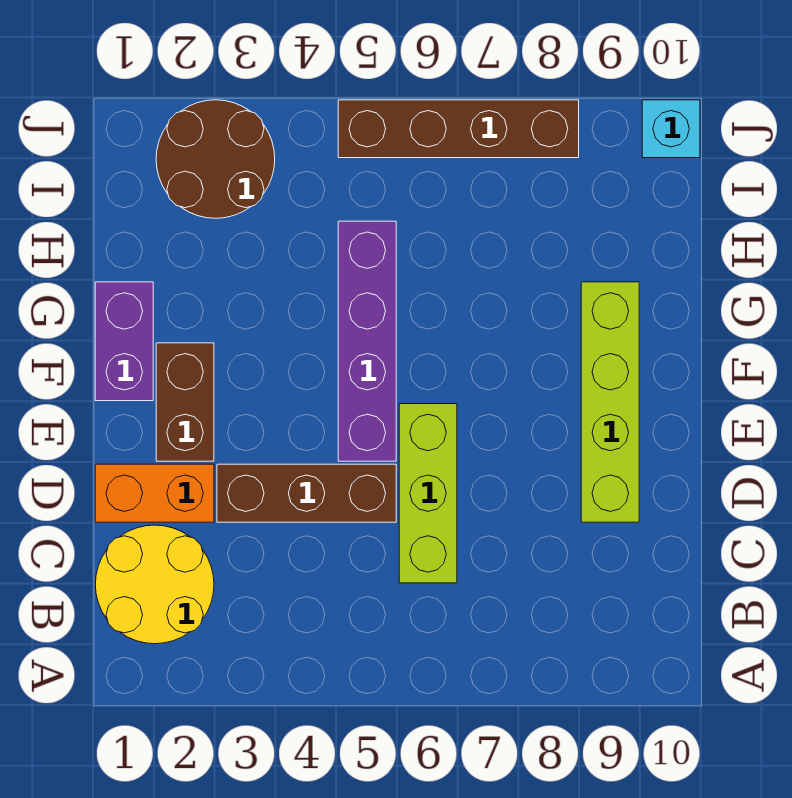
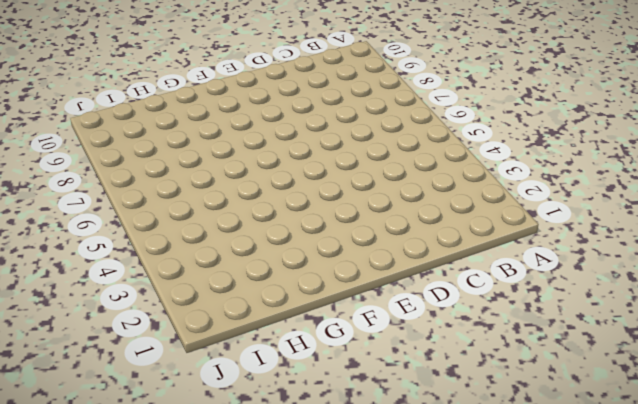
none -> yellow 2x2 round brick [95,525,214,644]
none -> lime 1x3 brick [399,404,457,583]

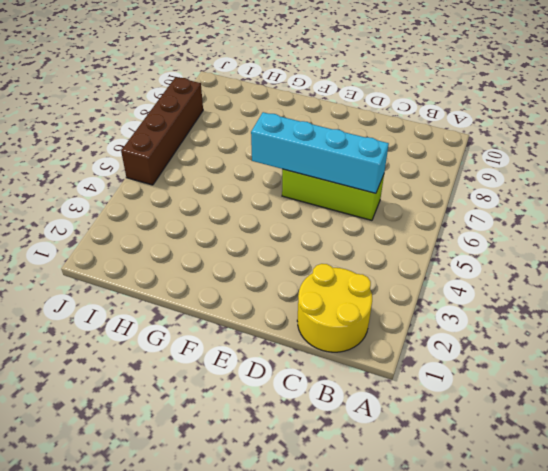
cyan 1x4 brick [251,112,389,193] -> none
none -> orange 1x2 brick [95,464,214,522]
none -> brown 1x3 brick [217,464,396,522]

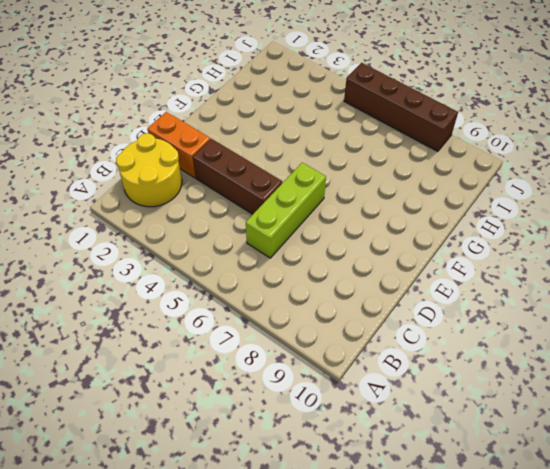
none -> lime 1x4 brick [581,282,639,522]
none -> brown 1x2 brick [156,343,214,461]

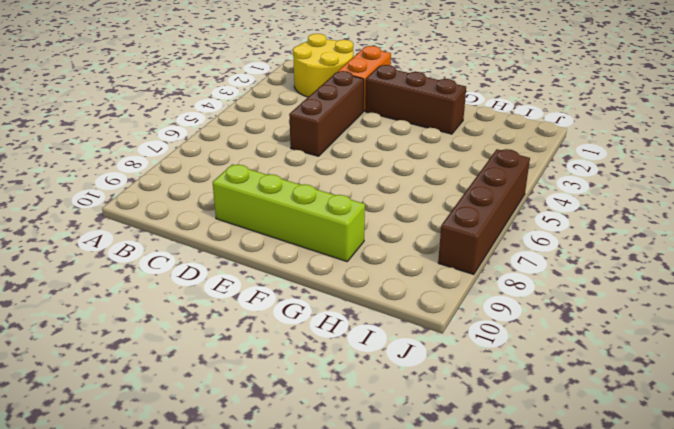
brown 1x3 brick [365,65,466,134] -> brown 1x2 brick [156,343,214,461]
none -> lime 1x3 brick [399,404,457,583]
none -> purple 1x4 brick [338,221,396,461]

